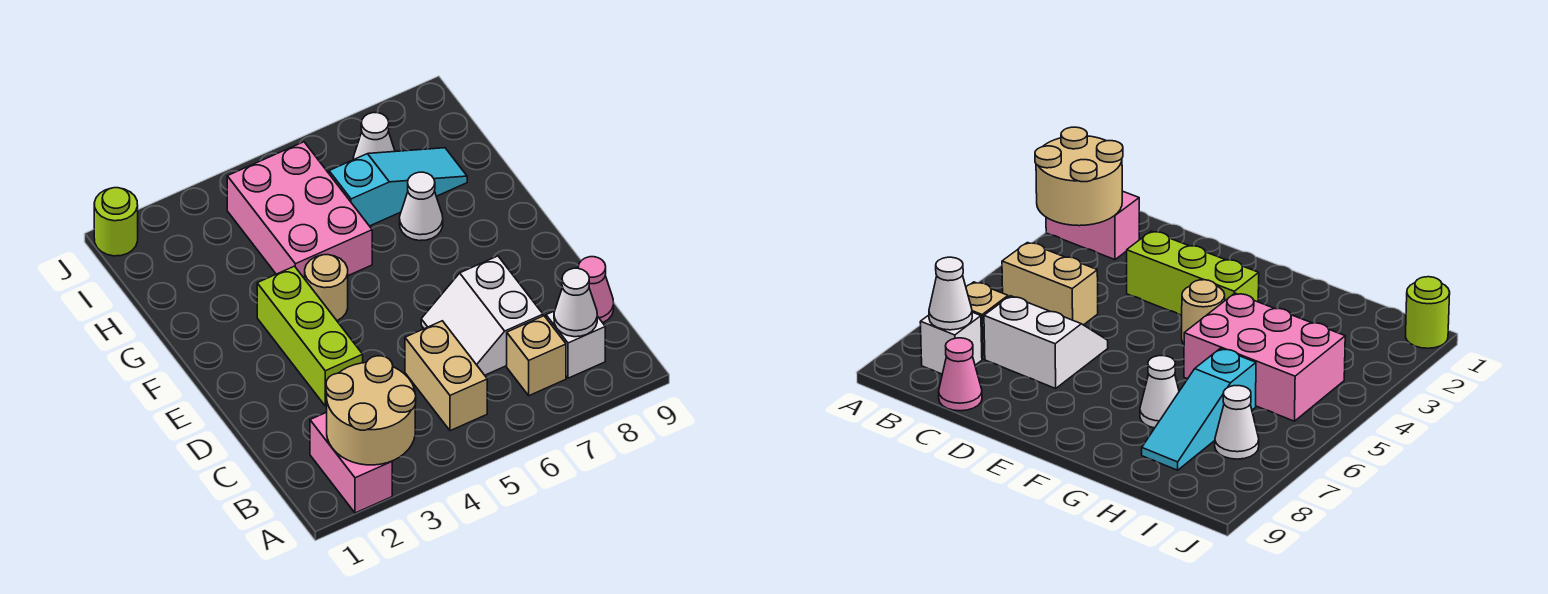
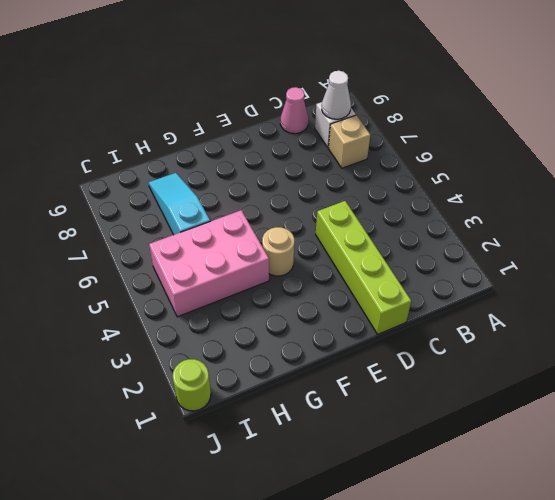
lime 1x4 brick [316,201,411,334] -> lime 1x3 brick [257,266,363,406]
none -> pink 1x2 brick [310,412,392,513]
none -> tan 1x2 brick [405,321,487,431]
none -> white 2x2 slope [421,256,543,375]

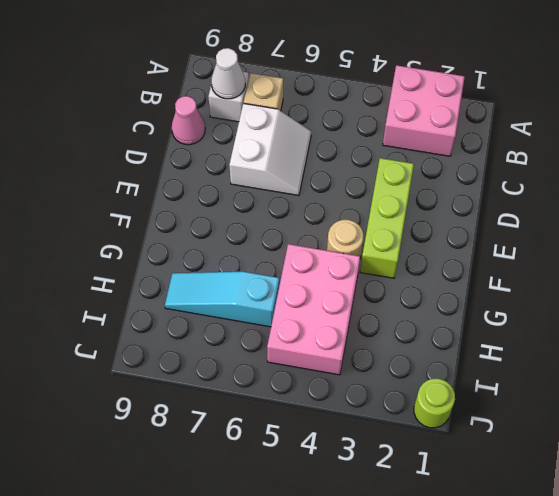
pink 2x2 brick [383,65,465,156] -> pink 1x2 brick [310,412,392,513]
none -> tan 1x2 brick [405,321,487,431]
none -> white 1x1 cone [400,172,443,241]
none -> white 1x1 cone [353,113,395,159]

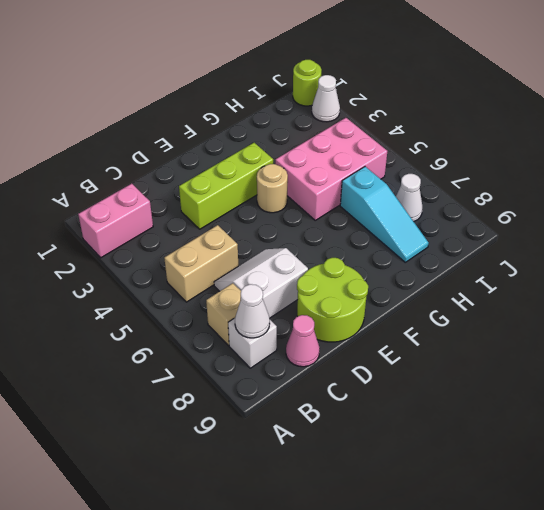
lime 2x2 round brick [297,258,368,342] -> none
white 1x1 cone [312,75,340,122] -> white 1x1 cone moved to [400,172,443,241]
none -> tan 2x2 round brick [326,356,416,465]

